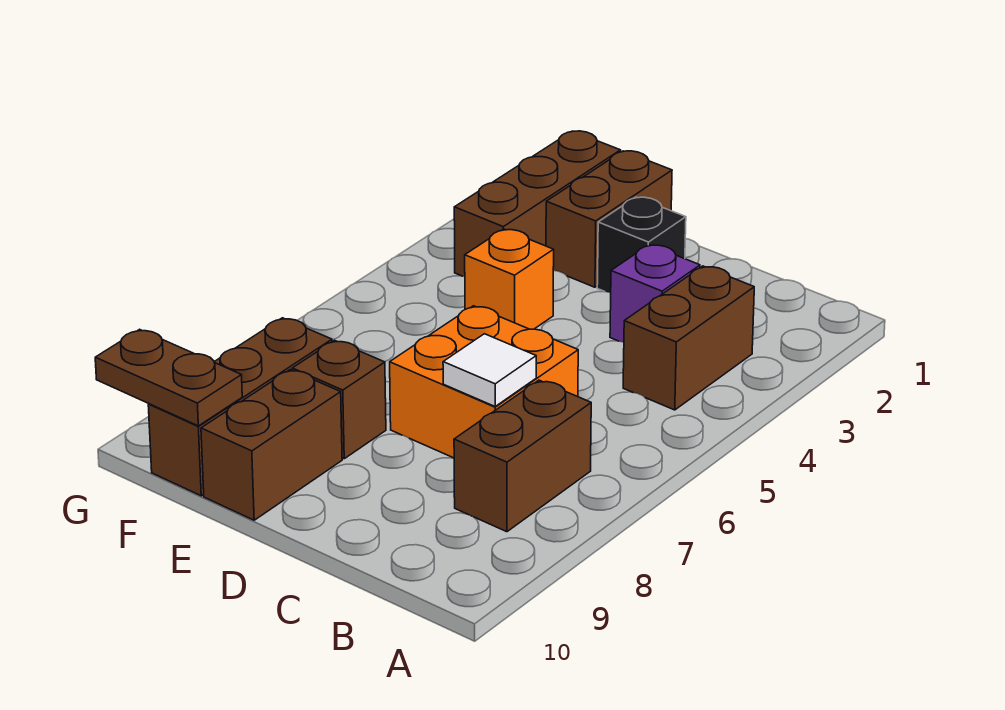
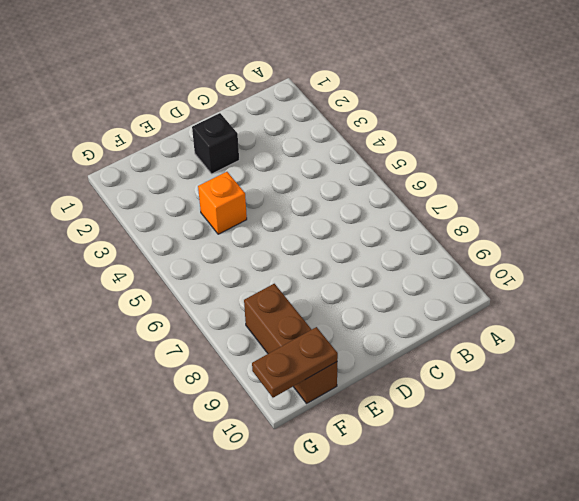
none -> brown 1x2 brick [623,266,754,410]
none -> brown 1x2 brick [454,380,591,532]
none -> purple 1x1 brick [610,245,700,342]

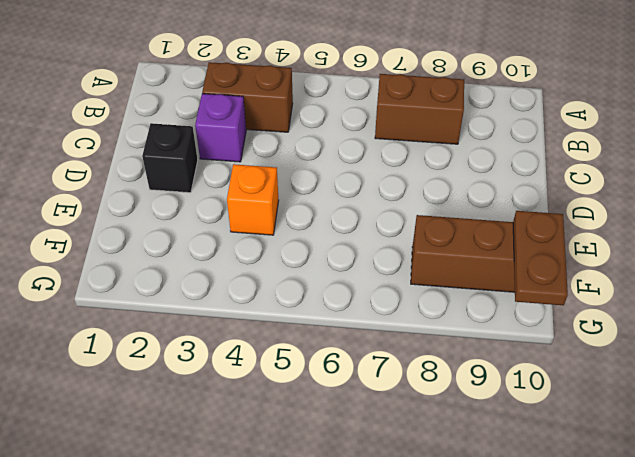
none -> orange 2x2 brick [390,306,578,458]
none -> brown 1x2 brick [546,151,672,287]
none -> brown 1x1 brick [292,340,386,459]

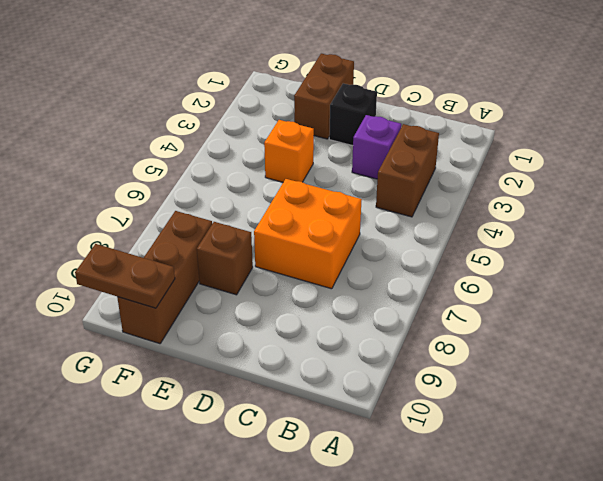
none -> brown 1x2 brick [454,380,591,532]
none -> brown 1x2 brick [201,370,342,520]
none -> brown 1x3 brick [454,131,621,277]

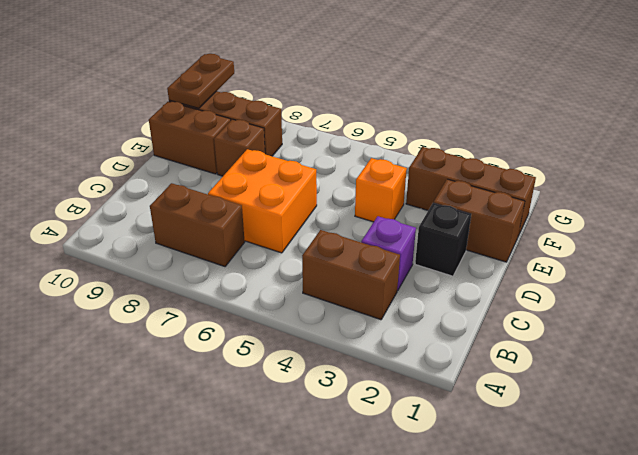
none -> white 1x1 tile [443,334,536,406]

